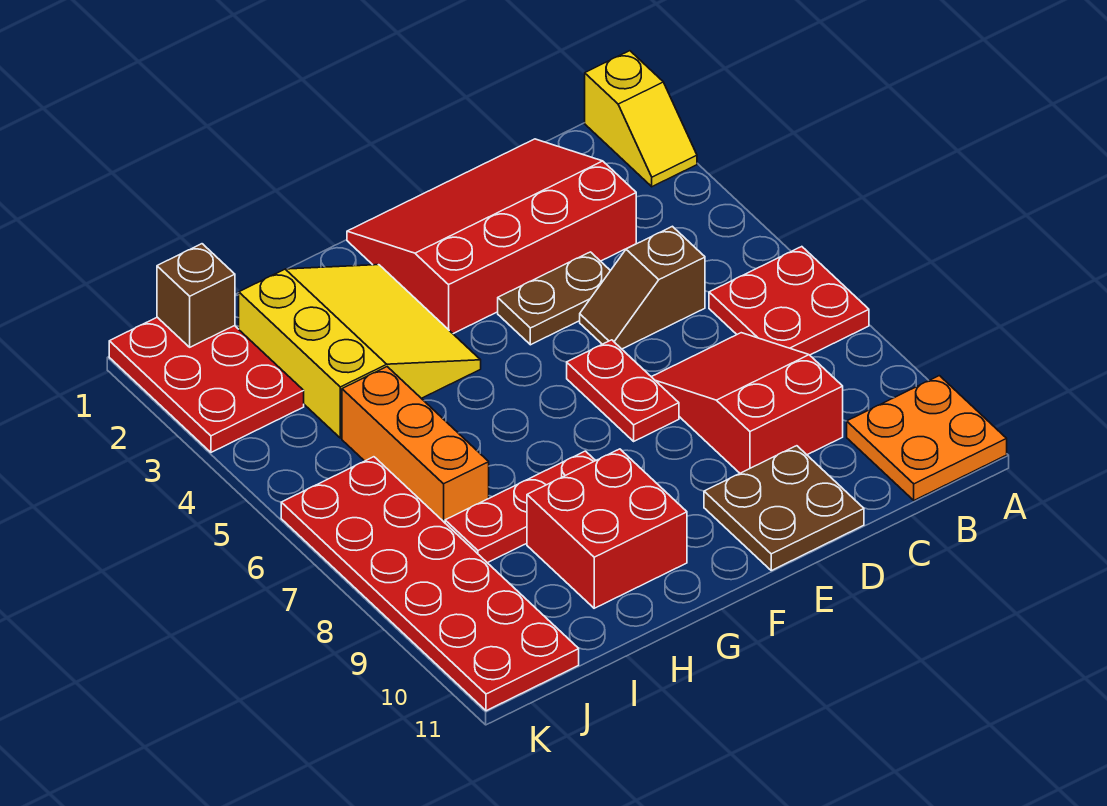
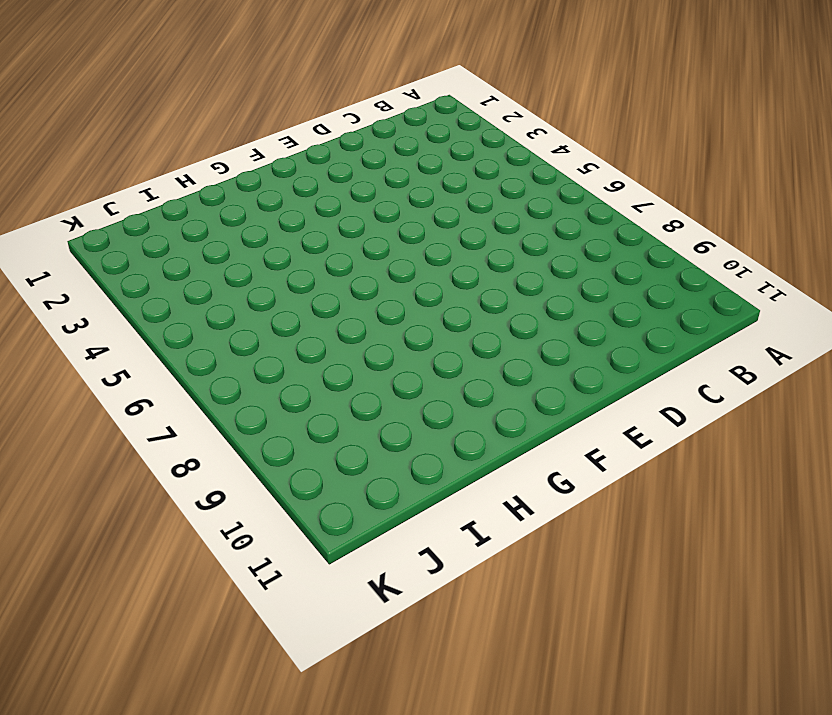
none -> yellow 1x2 slope [585,51,697,187]
none -> red 2x2 plate [709,247,869,355]
none -> orange 2x2 plate [847,376,1007,500]

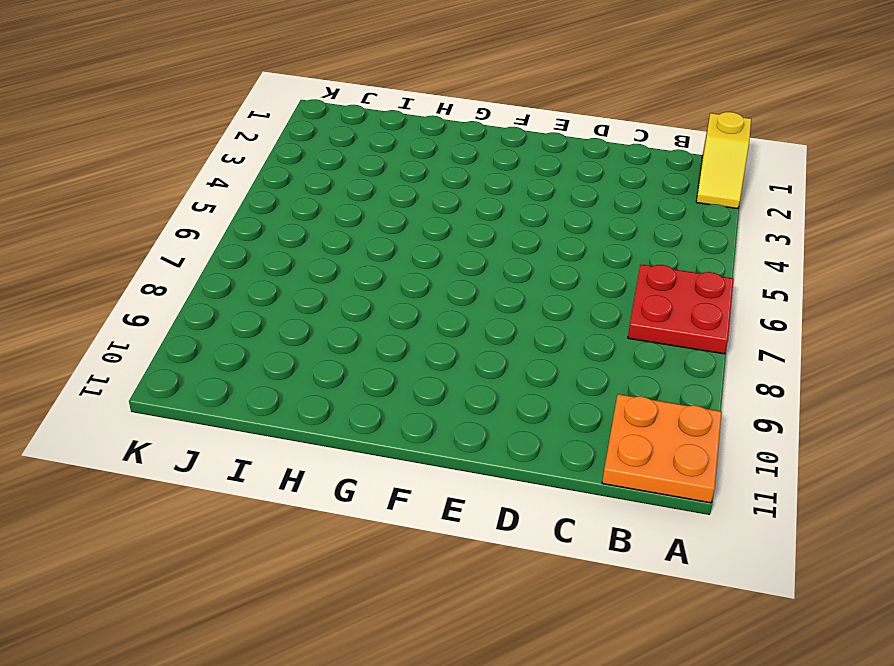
none -> red 3x4 slope [347,139,636,334]
none -> brown 1x2 slope [580,226,705,349]
none -> red 2x3 slope [652,333,843,473]

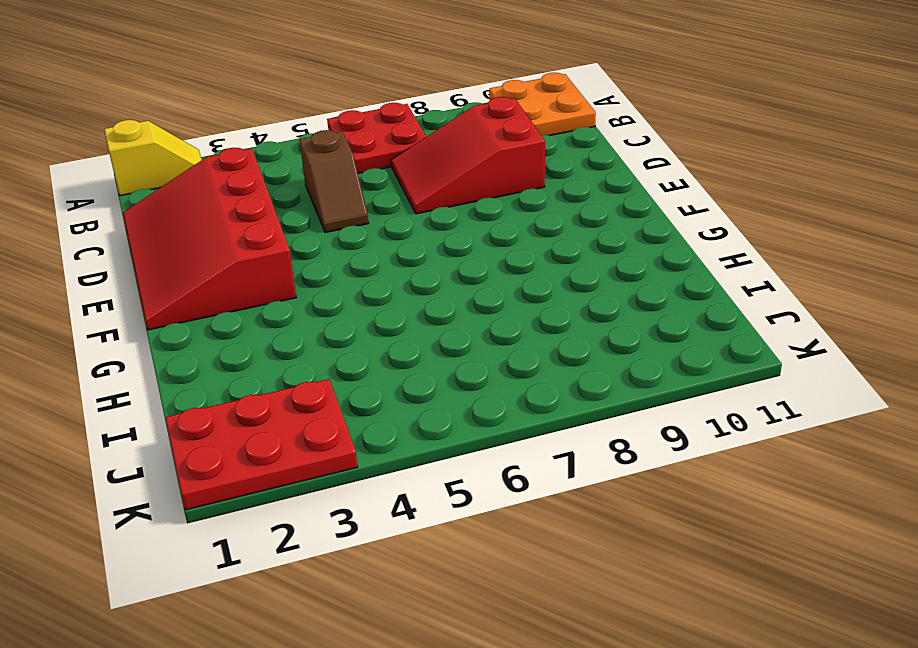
none -> brown 1x2 plate [498,252,610,345]
none -> brown 2x2 plate [704,446,864,570]
none -> red 1x2 plate [567,340,679,441]

